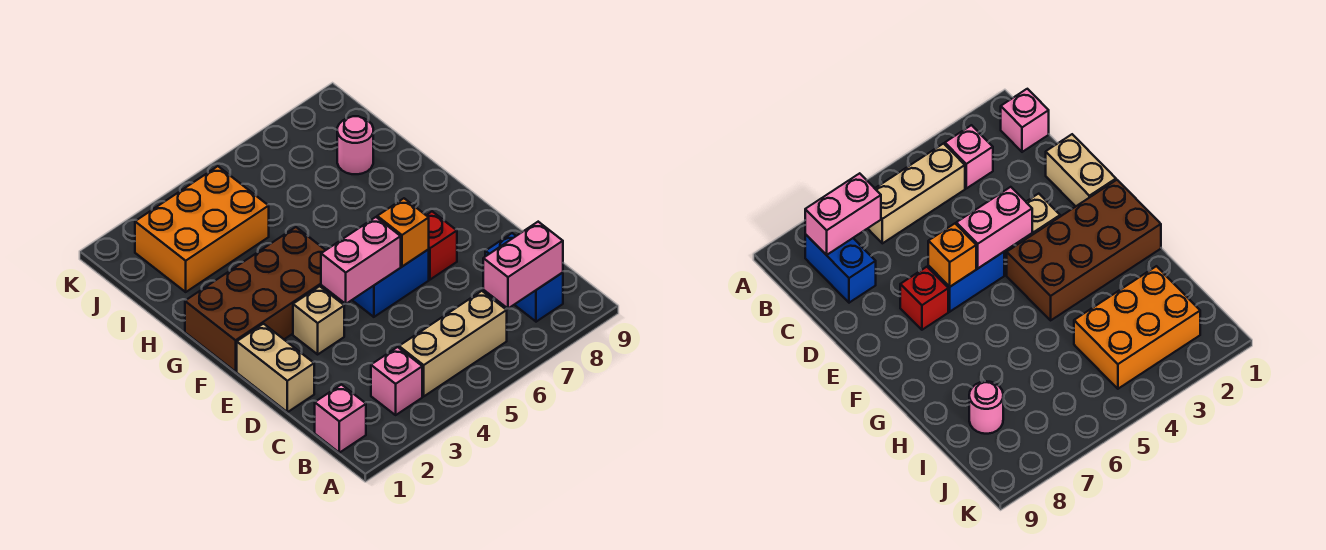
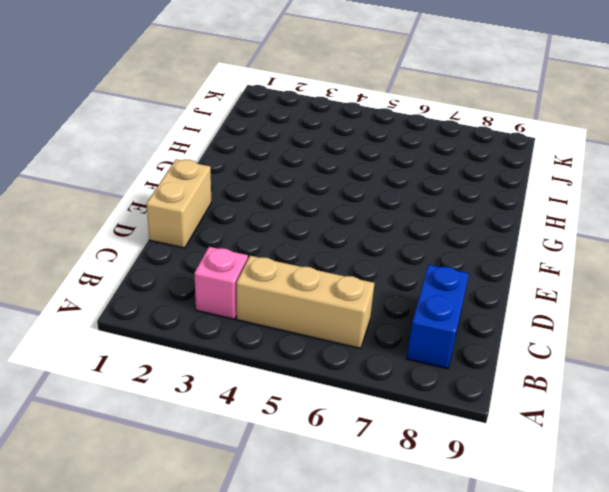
none -> pink 1x1 brick [315,385,366,453]
none -> tan 1x1 brick [293,286,344,354]
none -> blue 1x2 brick [352,249,429,317]

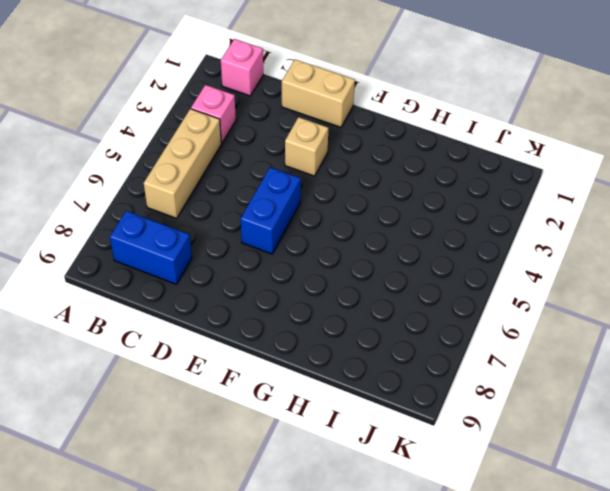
none -> red 1x1 brick [426,211,457,280]
none -> brown 2x4 brick [185,227,341,372]
none -> orange 2x3 brick [135,166,269,292]

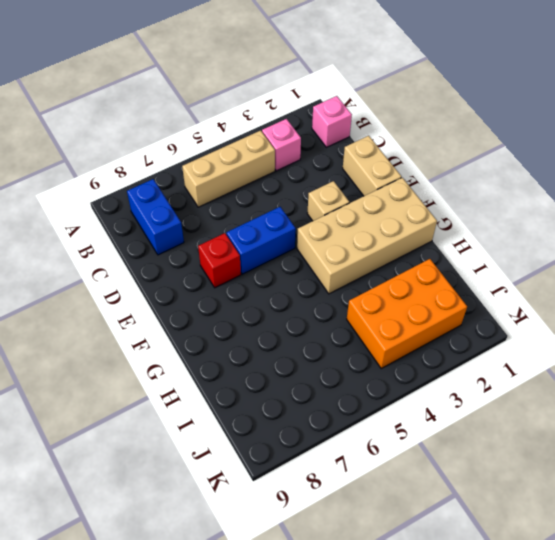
tan 2x4 brick [297,178,437,294] -> brown 2x4 brick [185,227,341,372]
none -> pink 1x1 round brick [337,116,373,174]
none -> pink 1x2 brick [483,222,563,309]
none -> pink 1x2 brick [321,217,401,304]

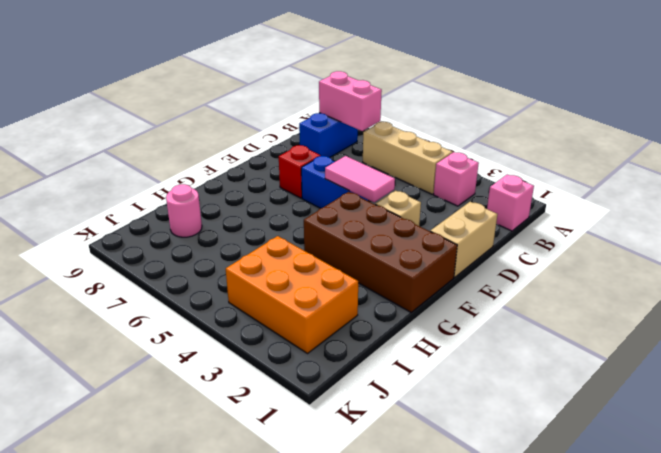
pink 1x2 tile [325,156,395,202] -> pink 1x2 brick [321,217,401,304]
none -> orange 1x1 brick [377,198,429,267]

